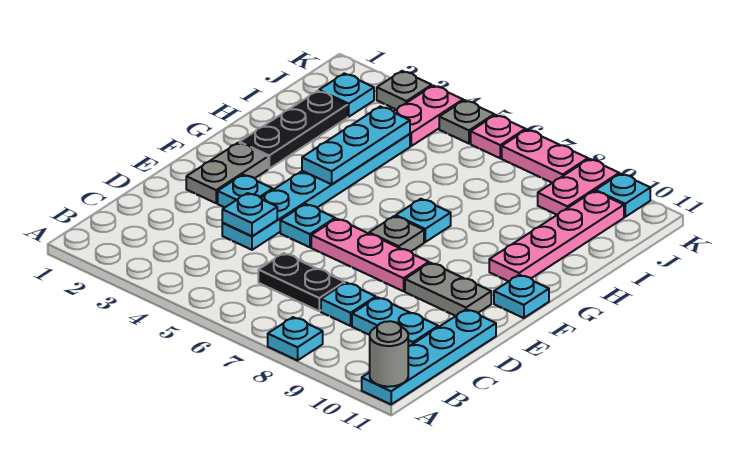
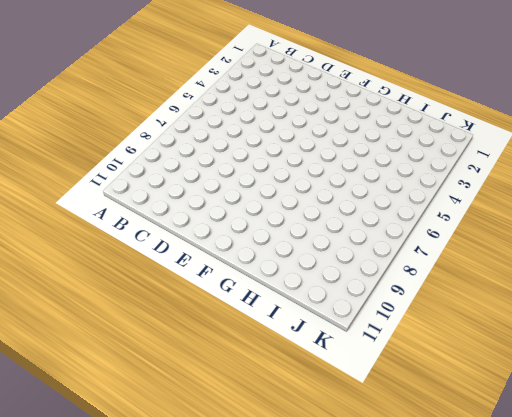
none -> cyan 1x1 plate [268,317,323,361]
none -> cyan 1x4 plate [362,309,496,404]
none -> black 1x2 plate [258,253,345,311]

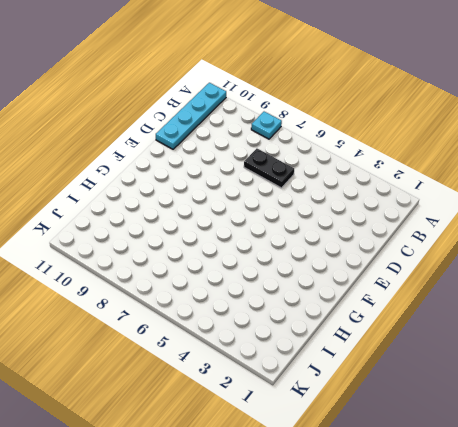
none -> cyan 1x1 plate [321,283,376,326]
none -> cyan 1x2 plate [352,297,438,346]
none -> cyan 1x6 plate [222,134,410,250]

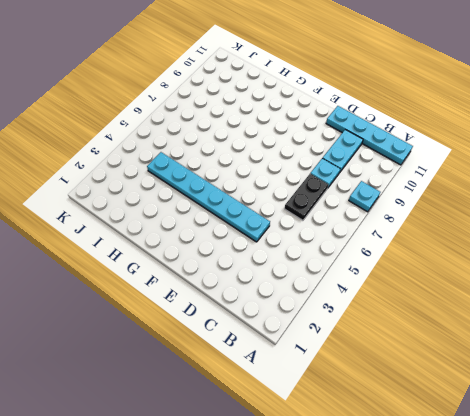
none -> grey 1x2 plate [186,143,268,203]
none -> cyan 1x1 plate [218,175,273,208]
none -> cyan 1x1 plate [280,204,335,247]

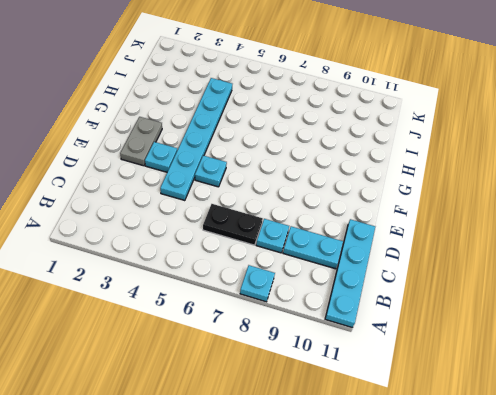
none -> pink 1x3 plate [311,219,429,291]
none -> grey 1x2 plate [405,263,491,316]
none -> grey 1x1 plate [369,216,424,252]

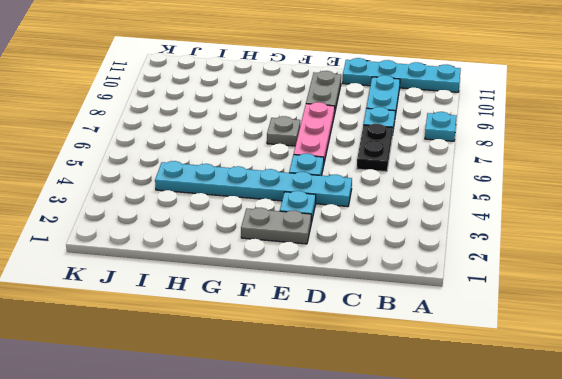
none -> cyan 1x1 plate [494,275,549,318]
none -> black 1x3 plate [240,91,348,169]
none -> cyan 1x1 plate [396,199,451,242]

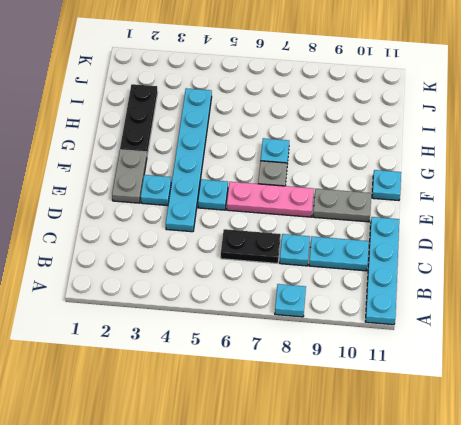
none -> pink 1x4 plate [489,191,624,281]
none -> cyan 1x1 plate [319,73,374,117]
none -> pink 1x2 plate [393,86,463,146]

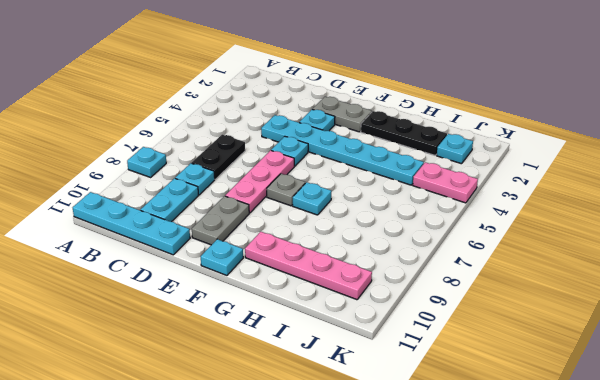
none -> pink 1x2 plate [538,159,619,215]
none -> grey 1x1 plate [377,71,432,109]
none -> grey 1x1 plate [439,100,494,144]

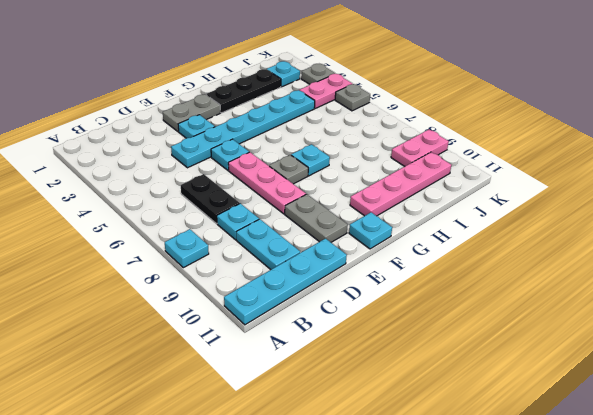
none -> pink 1x1 plate [471,115,526,158]
none -> pink 1x2 plate [502,130,588,183]
none -> cyan 1x1 plate [595,174,650,217]

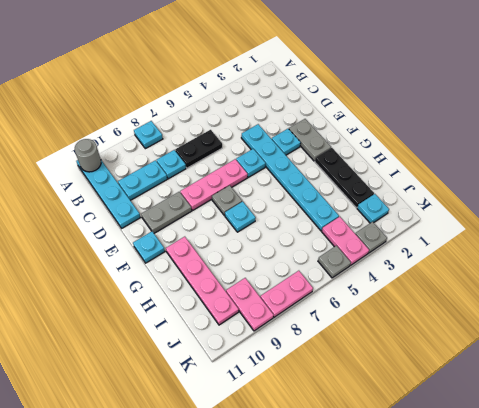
none -> pink 1x1 plate [471,115,526,158]
none -> cyan 1x1 plate [595,174,650,217]
none -> cyan 1x1 plate [222,193,277,236]

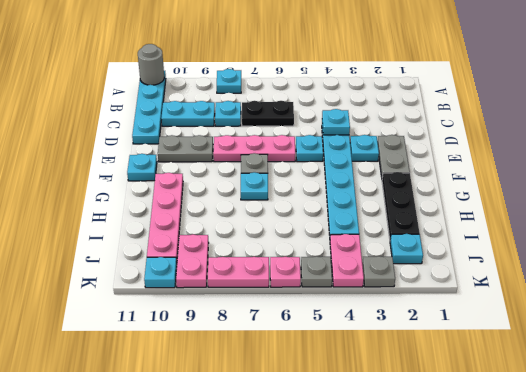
none -> cyan 1x3 plate [302,106,410,184]

